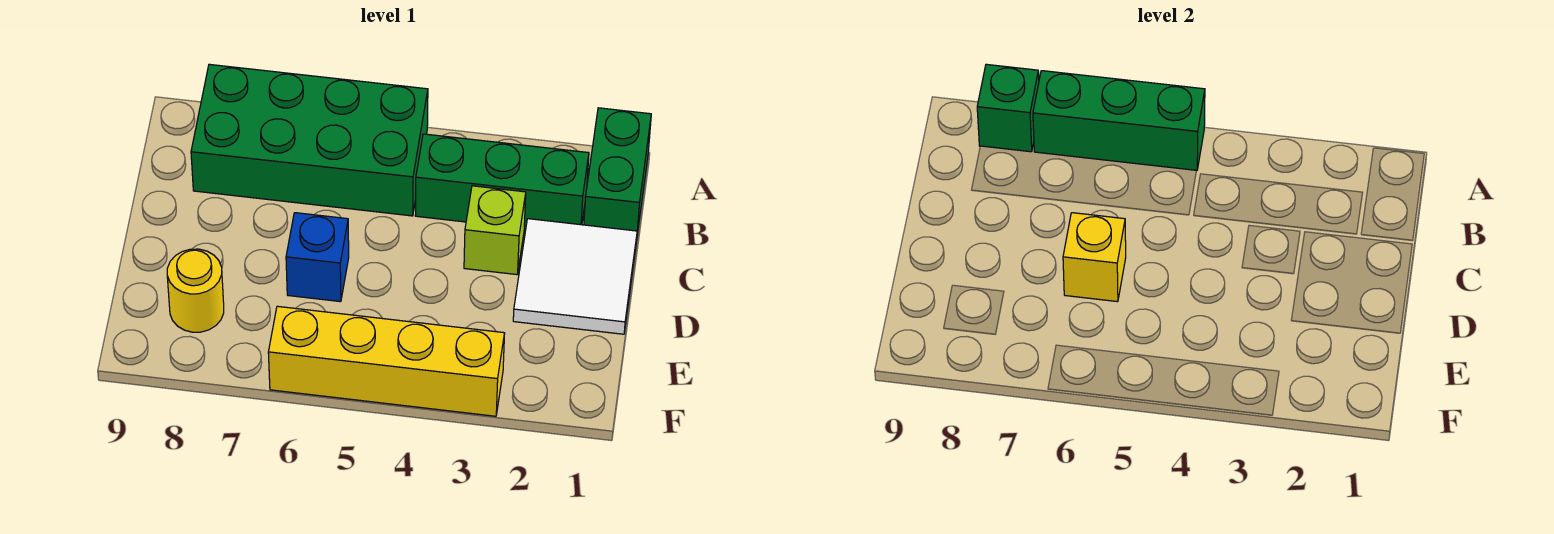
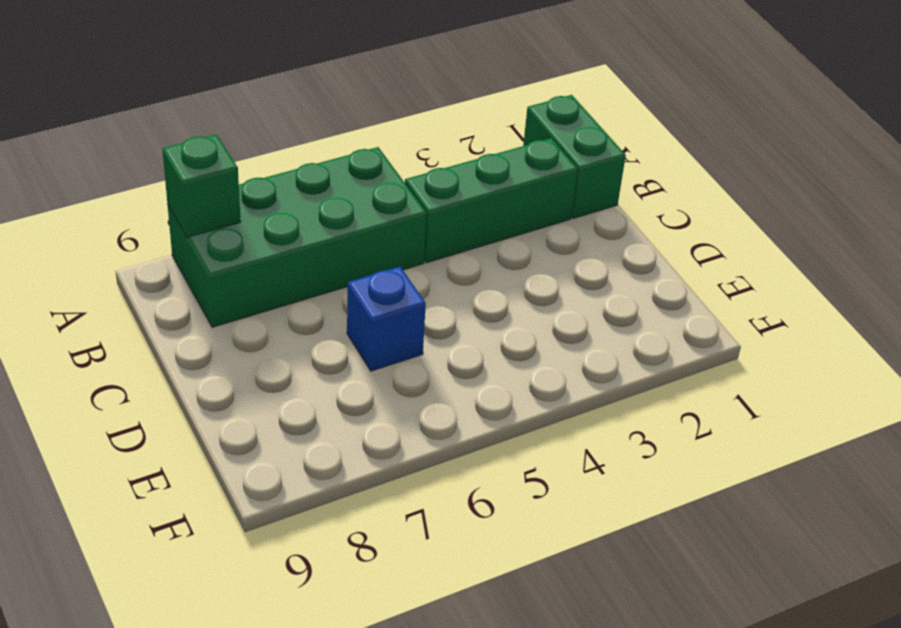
none -> white 2x2 tile [513,219,637,334]
none -> lime 1x1 brick [464,186,526,275]

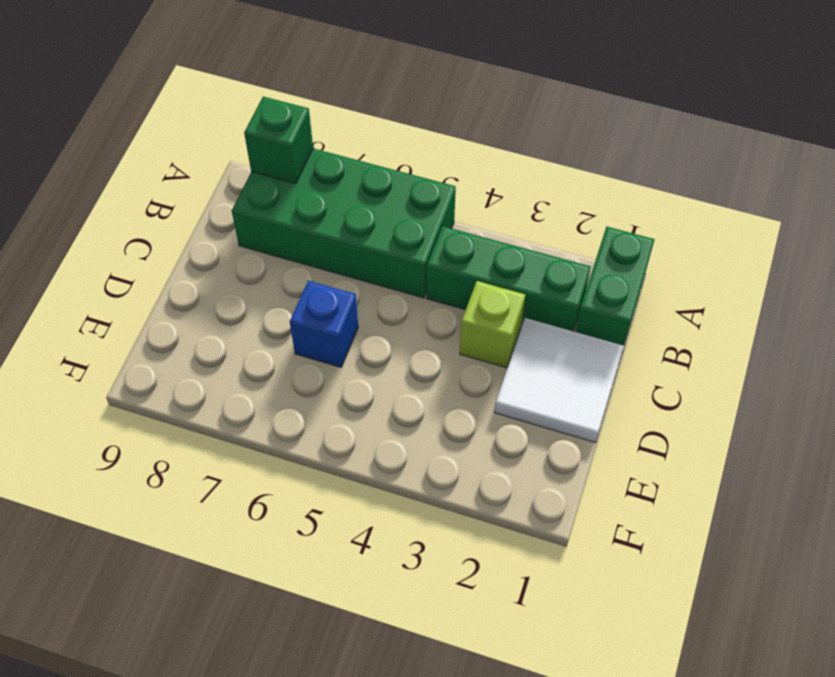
none -> yellow 1x1 round brick [167,249,224,332]
none -> yellow 1x4 brick [268,306,505,416]

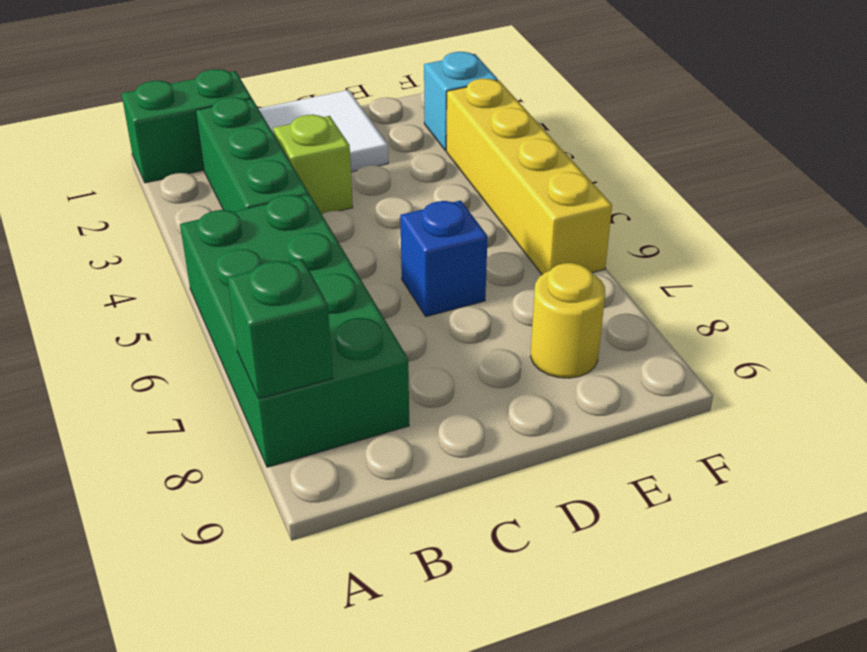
cyan 1x1 brick [424,52,498,151] -> none
none -> green 1x3 brick [1033,71,1205,171]
none -> yellow 1x1 brick [1063,213,1126,302]

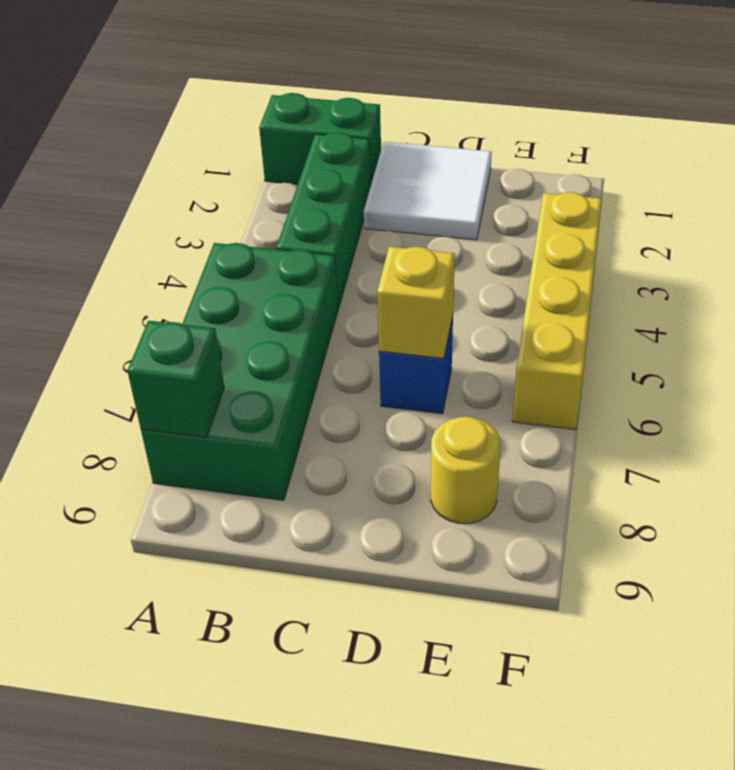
none -> lime 1x1 brick [464,186,526,275]
none -> green 1x3 brick [1033,71,1205,171]

